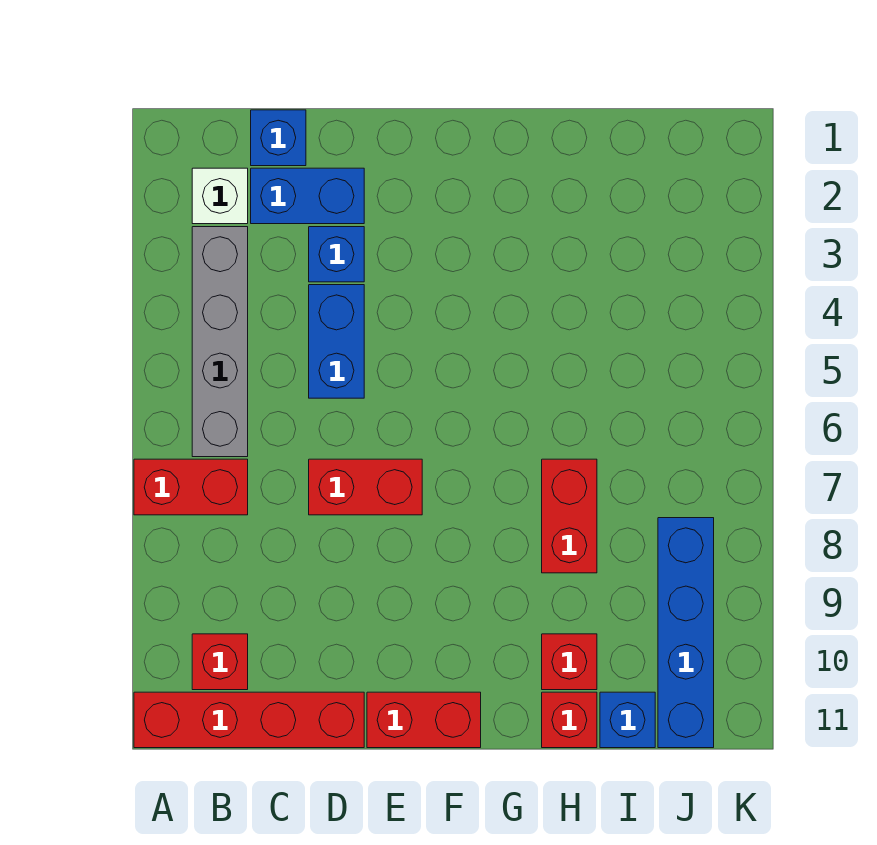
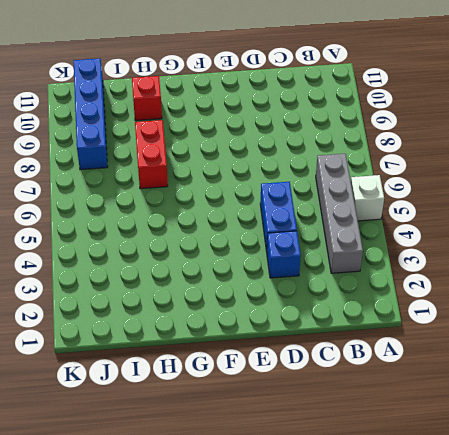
white 1x1 brick [351,175,384,221] -> white 1x1 brick moved to [192,168,248,224]
none -> red 1x2 brick [134,459,248,515]
none -> red 1x4 brick [134,692,364,748]
none -> red 1x1 brick [192,634,248,690]

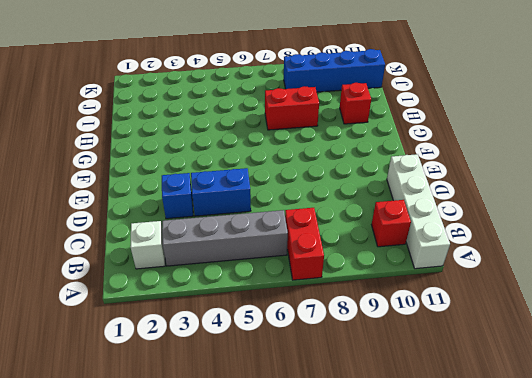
white 1x4 brick [387,154,450,269] -> red 1x4 brick [134,692,364,748]
none -> blue 1x1 brick [251,110,306,166]
none -> blue 1x2 brick [251,168,364,224]
none -> red 1x2 brick [309,459,422,515]

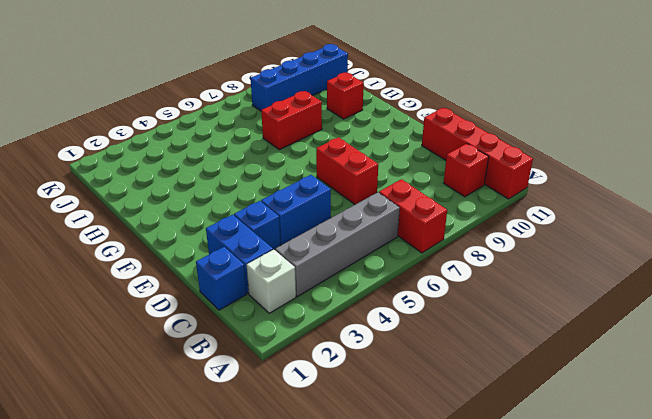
none -> red 1x2 brick [367,692,481,748]
none -> red 1x1 brick [542,692,597,748]
none -> blue 1x1 brick [600,692,655,748]

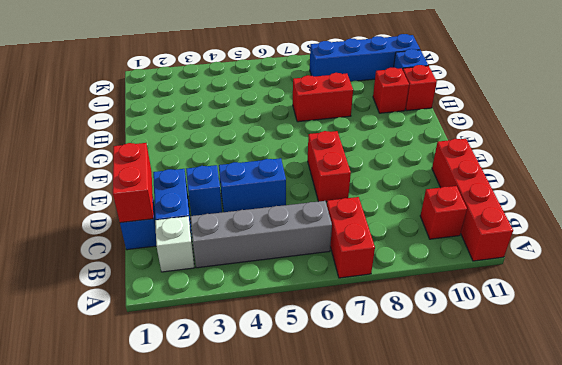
red 1x2 brick [113,143,153,223] -> red 1x2 brick moved to [367,692,481,748]

